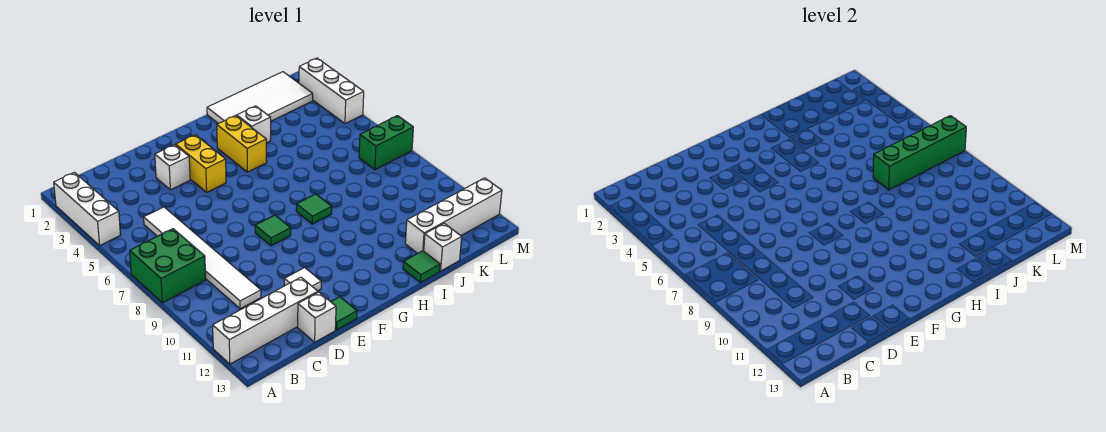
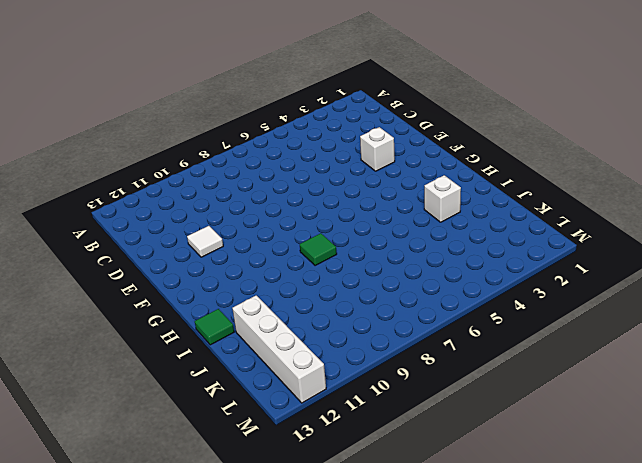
none -> white 1x3 brick [54,172,121,245]
none -> green 2x2 brick [130,229,206,303]
none -> white 1x4 brick [213,277,318,364]

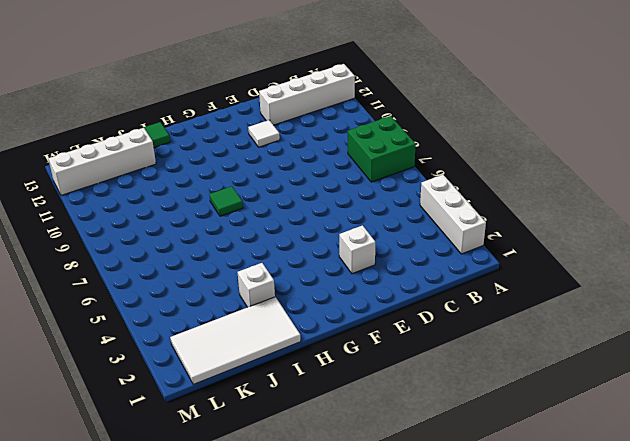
none -> white 1x6 tile [144,207,261,309]
none -> white 1x1 brick [298,292,336,342]
none -> green 1x1 tile [331,297,357,330]

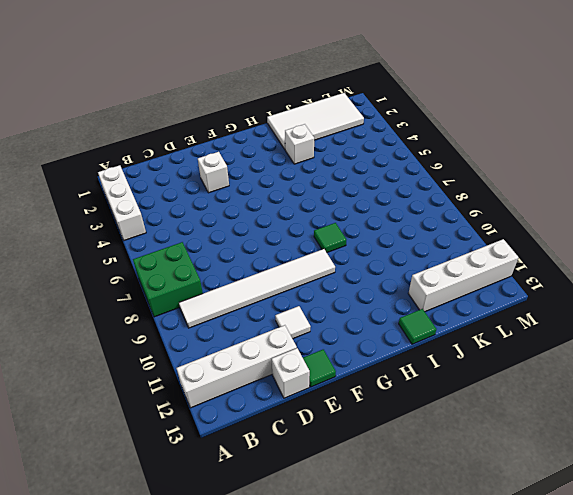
white 1x6 tile [179,249,335,328] -> white 1x6 tile turned to [144,207,261,309]
none -> yellow 1x2 brick [176,135,226,192]
none -> green 1x1 tile [255,215,291,246]
none -> yellow 1x2 brick [217,115,267,172]

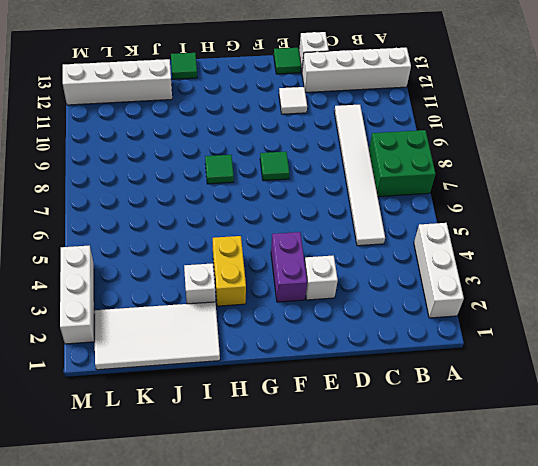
purple 1x2 brick [271,232,307,302] -> yellow 1x2 brick [176,135,226,192]
none -> white 1x1 brick [424,223,462,271]
none -> green 1x2 brick [359,116,413,170]
none -> green 1x4 brick [873,116,966,190]

